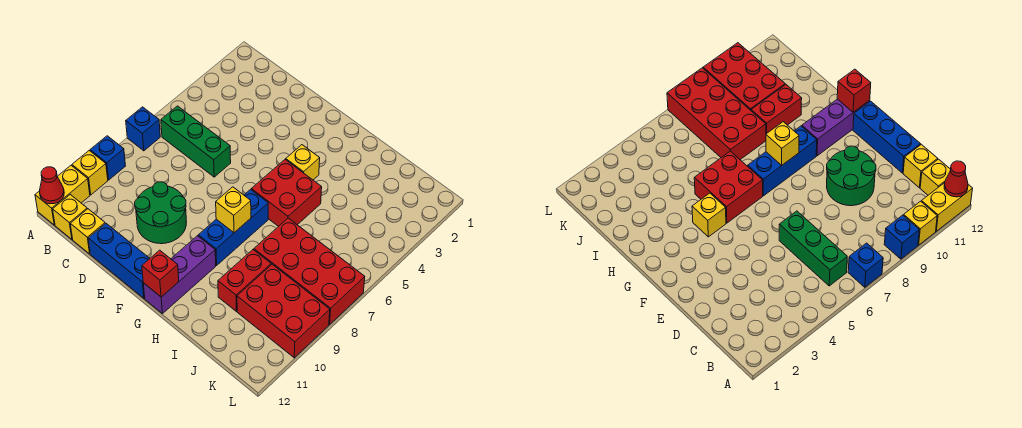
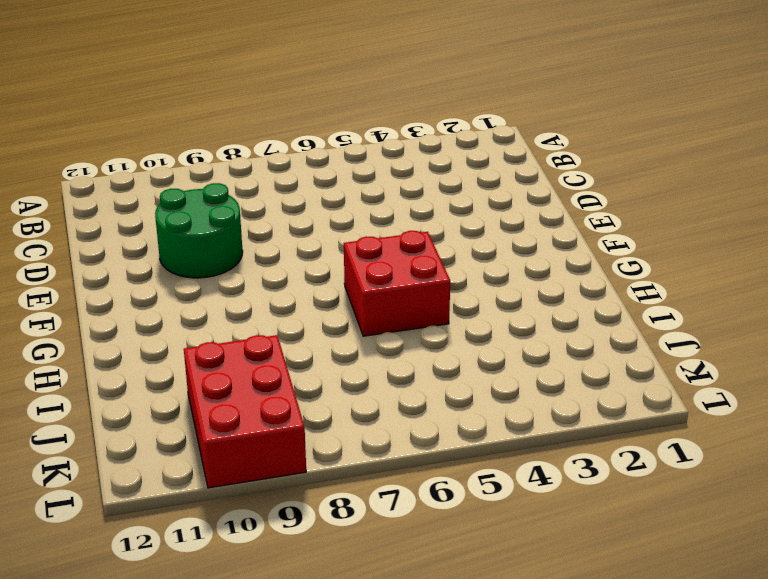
none -> blue 1x1 brick [126,107,160,151]
none -> blue 1x1 brick [90,136,125,180]
none -> yellow 1x1 brick [72,151,108,195]

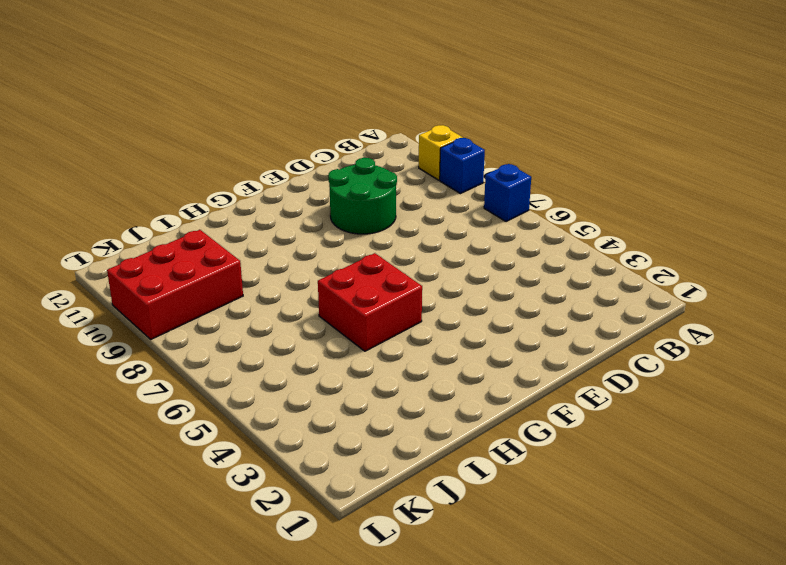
none -> yellow 1x2 brick [35,166,90,225]
none -> green 1x3 brick [161,106,231,177]
none -> yellow 1x1 brick [53,195,87,239]

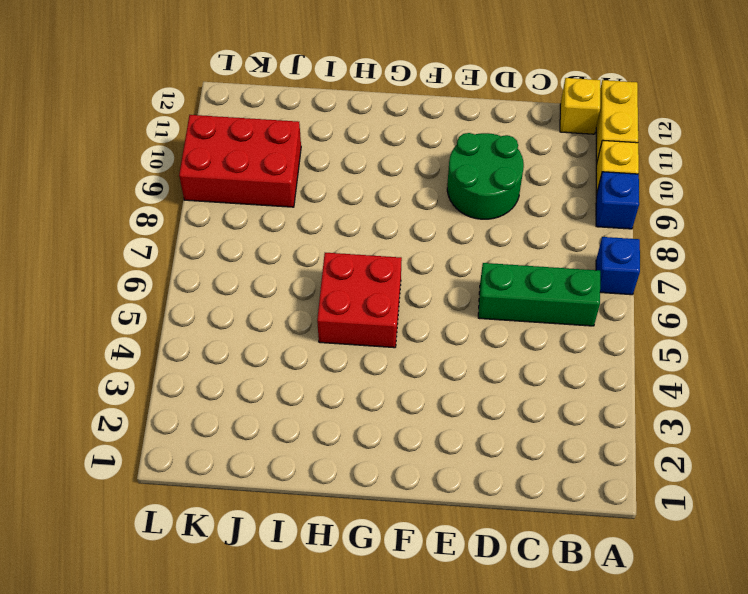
none -> yellow 1x1 brick [70,209,105,254]
none -> blue 1x3 brick [88,223,150,298]
none -> yellow 1x1 brick [286,145,320,180]

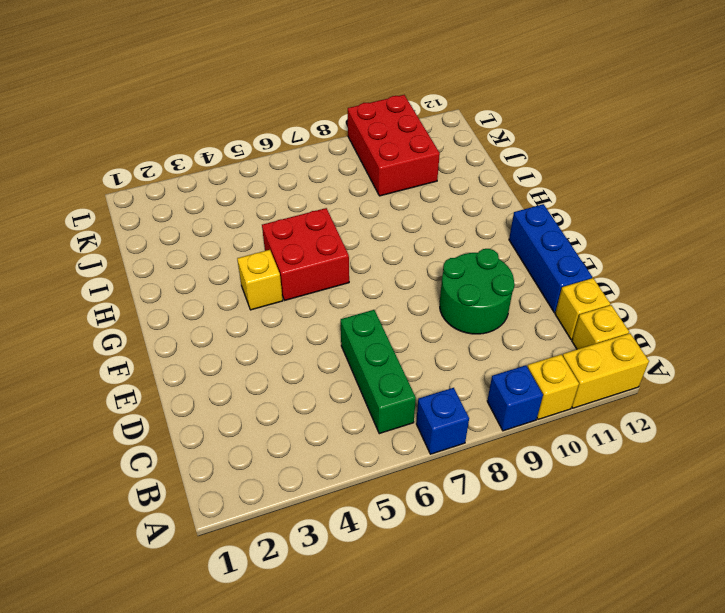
none -> blue 1x3 brick [198,189,268,265]
none -> purple 1x3 brick [143,236,216,314]
none -> red 2x4 brick [254,218,365,324]

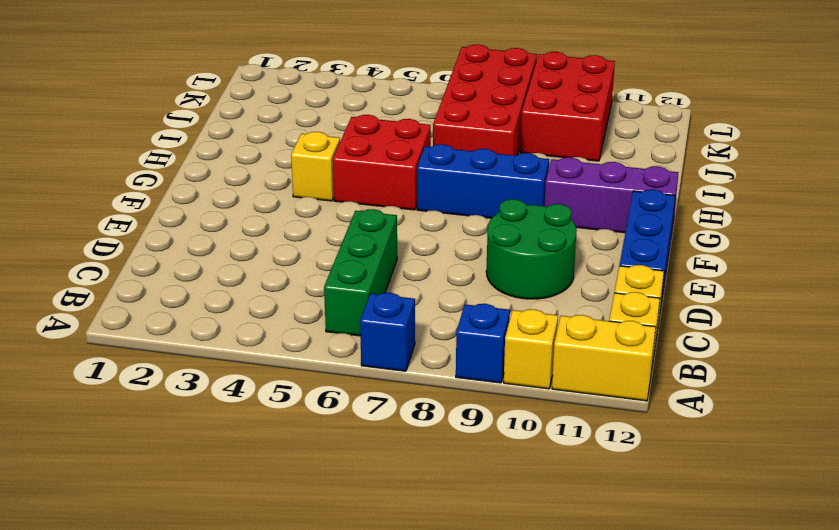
none -> red 1x2 brick [218,250,271,311]
none -> red 1x1 cone [40,167,64,204]
none -> yellow 1x1 brick [216,187,251,233]

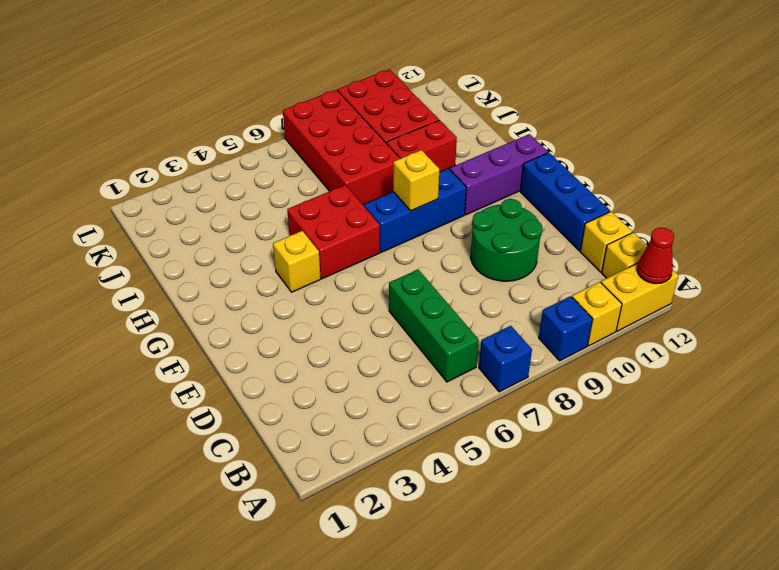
none -> red 1x1 brick [142,250,179,297]

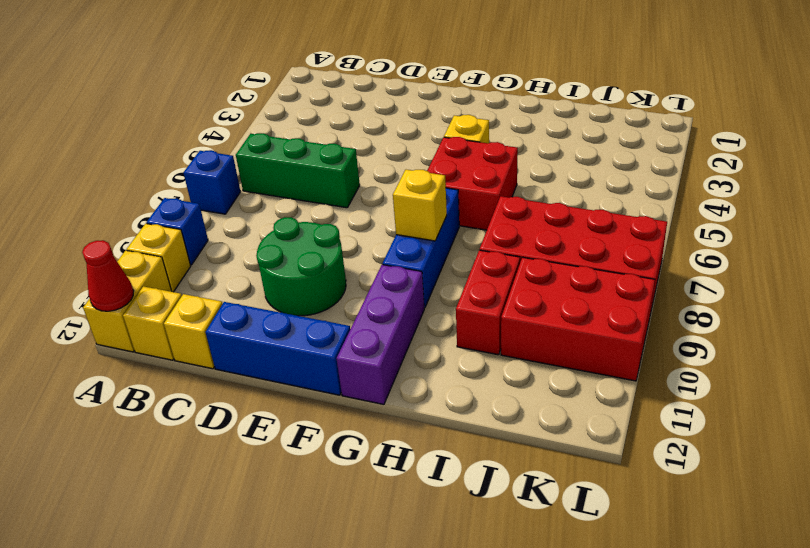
none -> red 1x1 brick [142,250,179,297]

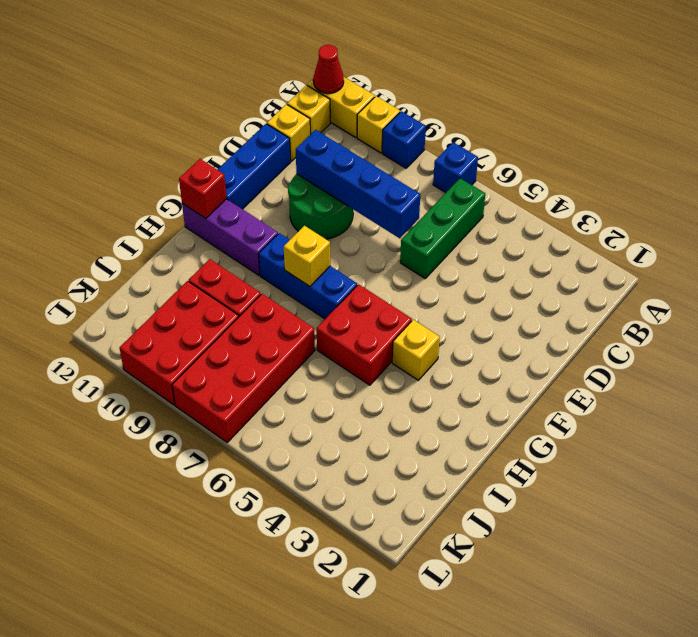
blue 1x4 brick [296,130,420,238] -> none

